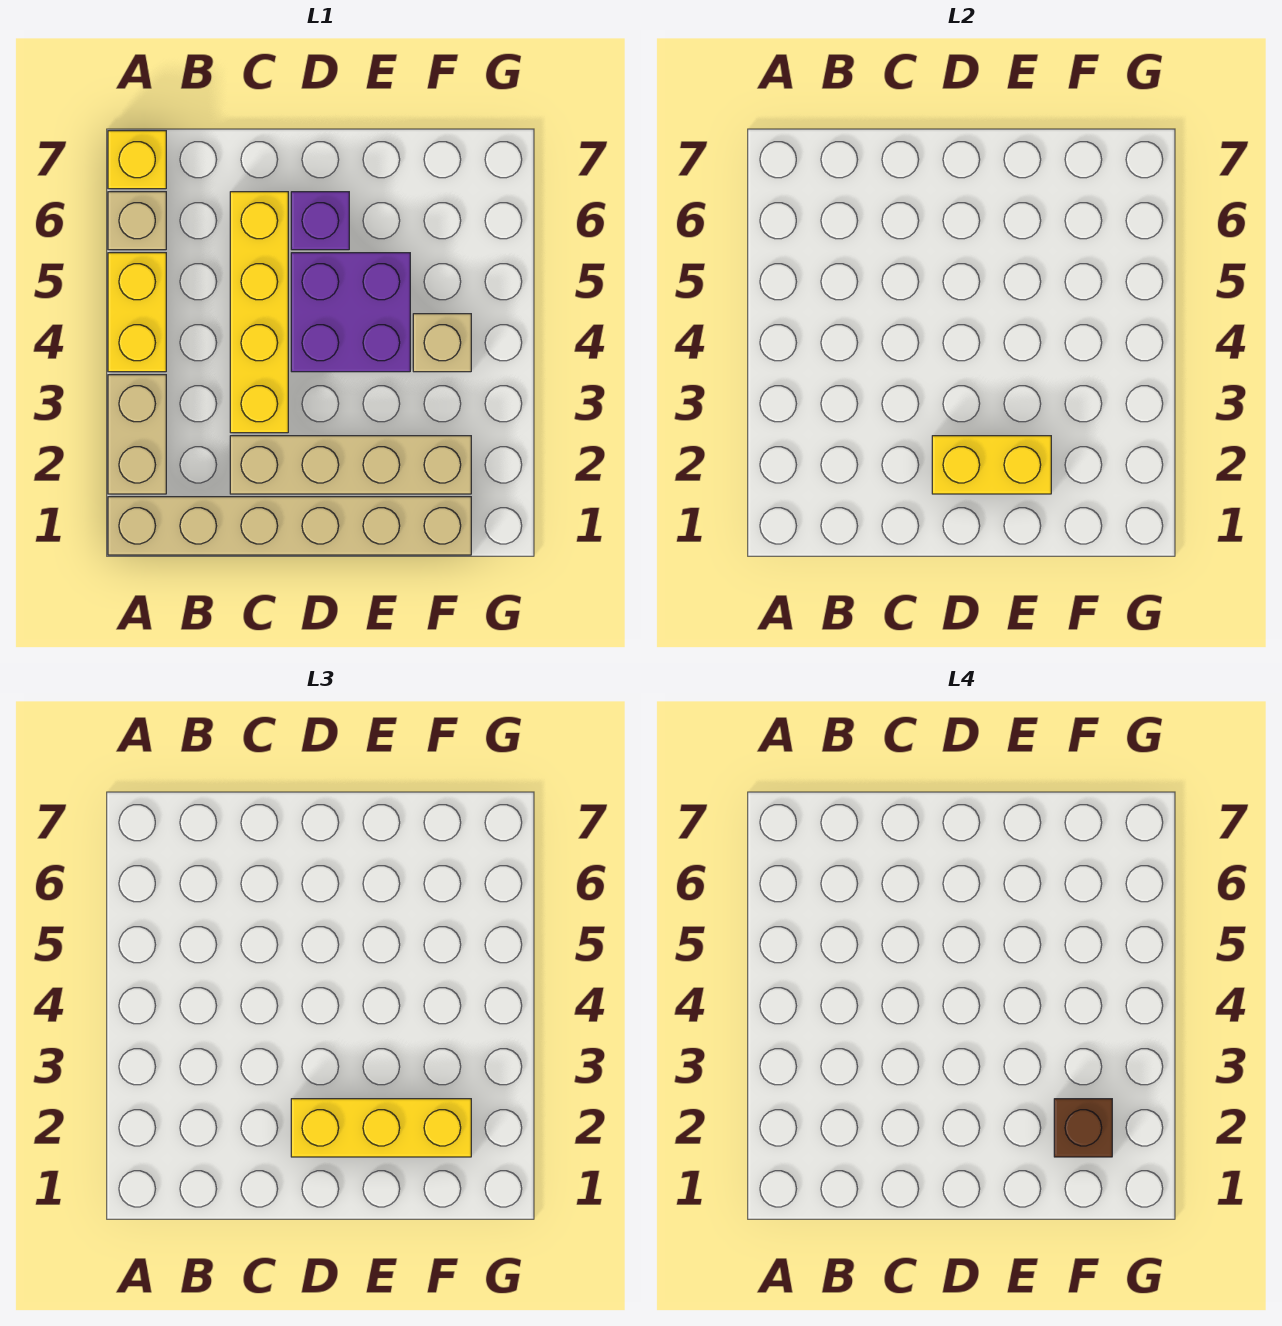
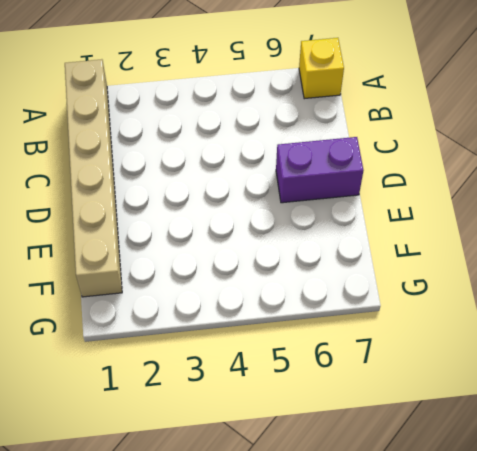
purple 1x2 brick [276,137,363,203] -> purple 1x1 brick [291,192,349,250]
none -> tan 1x2 brick [108,375,166,494]
none -> yellow 1x2 brick [108,253,166,372]
none -> tan 1x1 brick [108,192,166,250]

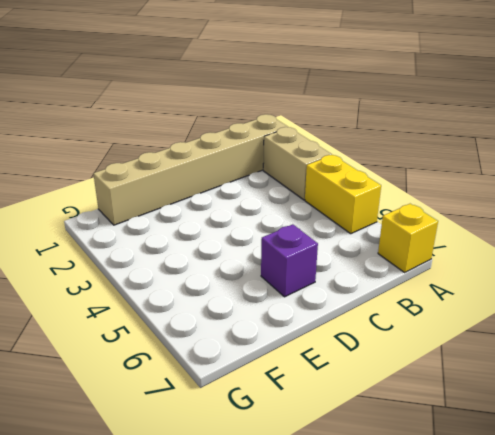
none -> tan 1x1 brick [108,192,166,250]
none -> tan 1x4 brick [230,436,471,494]
none -> yellow 1x4 brick [230,192,288,433]

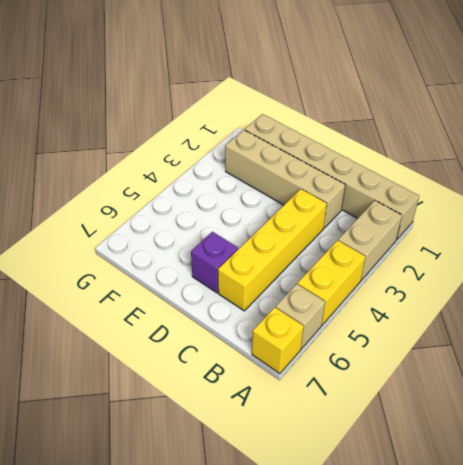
none -> purple 2x2 brick [291,253,410,372]
none -> tan 1x1 brick [413,314,471,372]
none -> yellow 1x2 brick [932,436,1051,494]

